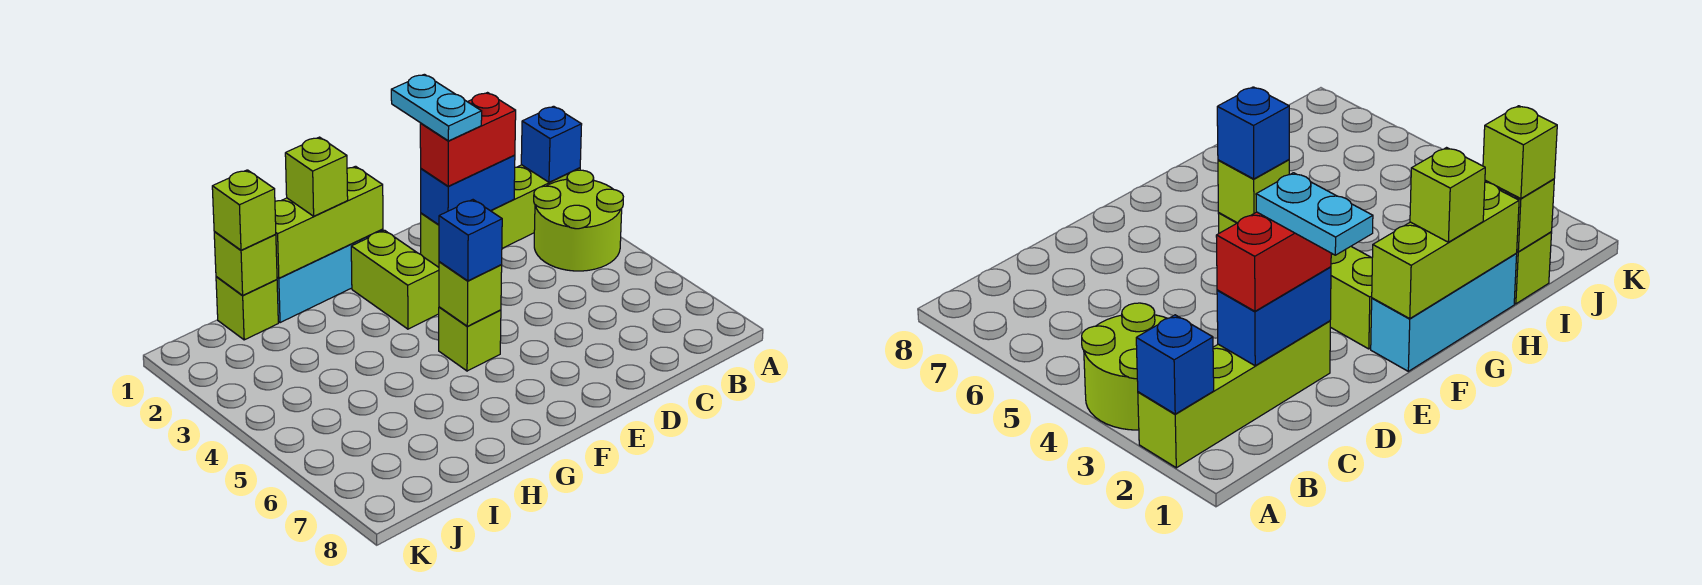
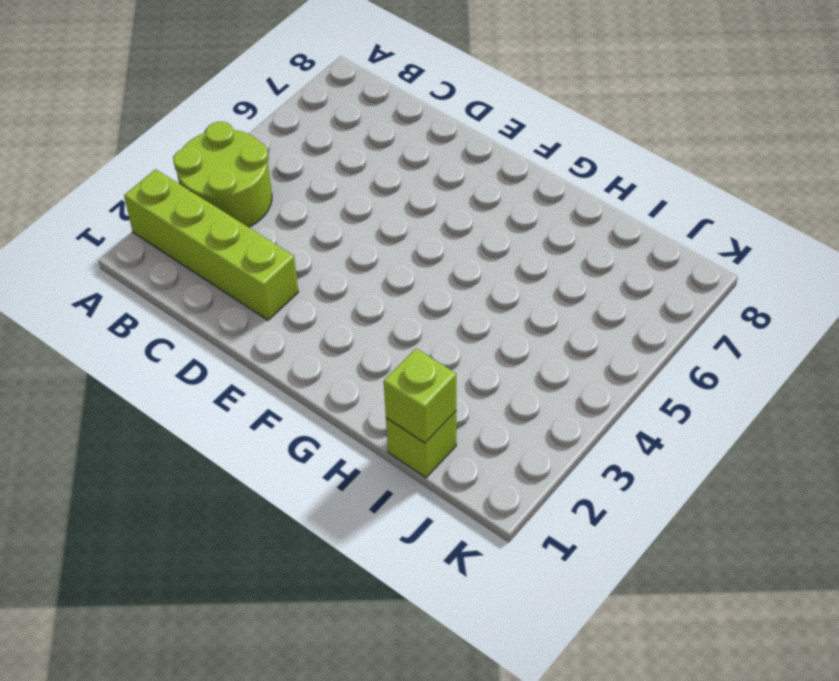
none -> cyan 1x3 brick [277,229,383,323]
none -> lime 1x2 brick [351,230,439,329]
none -> lime 1x1 brick [439,307,501,371]

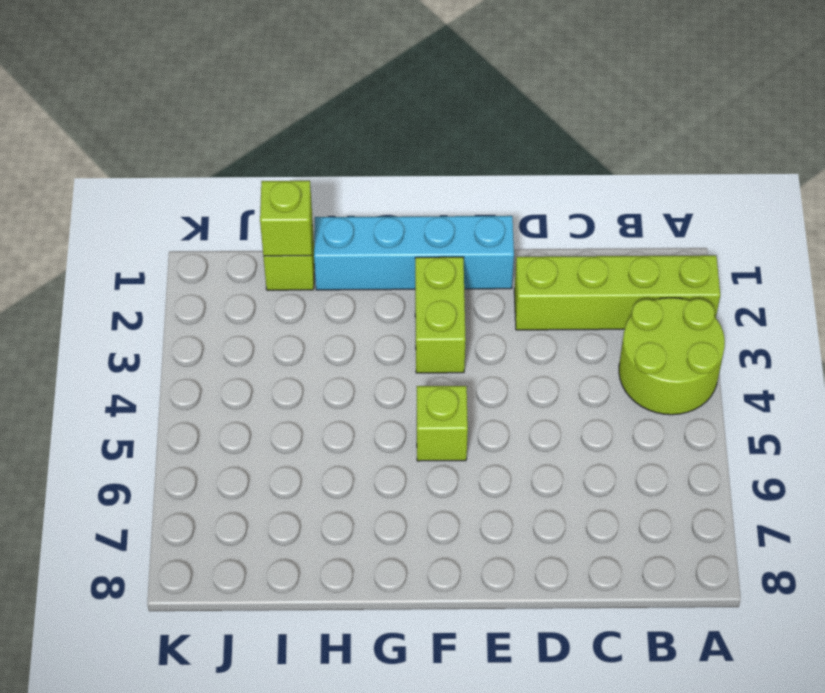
cyan 1x4 brick [314,216,514,290] -> cyan 1x3 brick [277,229,383,323]
none -> blue 1x1 brick [521,106,582,182]
none -> blue 1x2 brick [421,155,515,225]
none -> lime 1x3 brick [275,166,383,278]

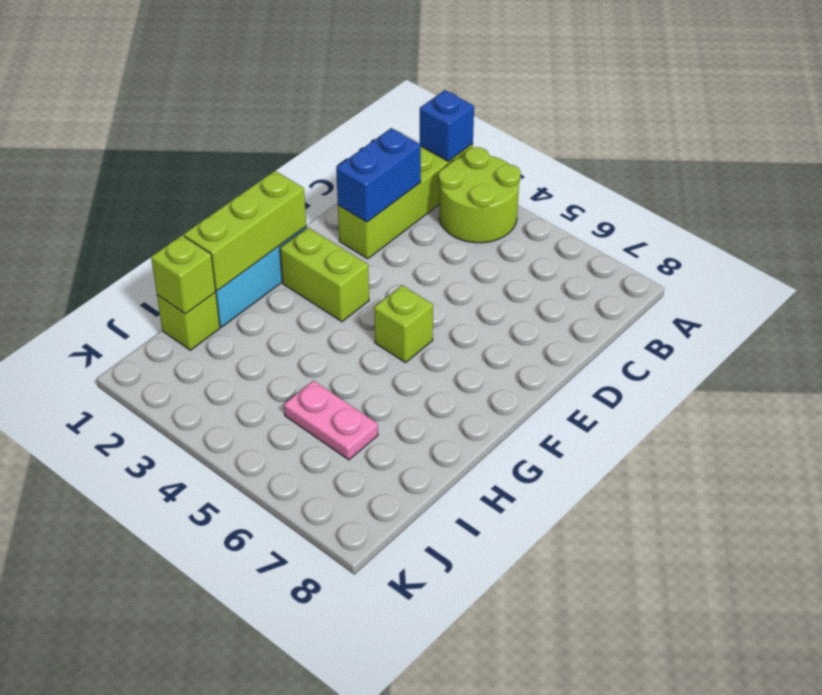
pink 1x2 plate [284,381,378,460] -> none
none -> lime 1x1 brick [439,262,502,327]
none -> red 1x2 brick [420,93,516,186]
none -> blue 1x1 brick [439,200,502,281]

